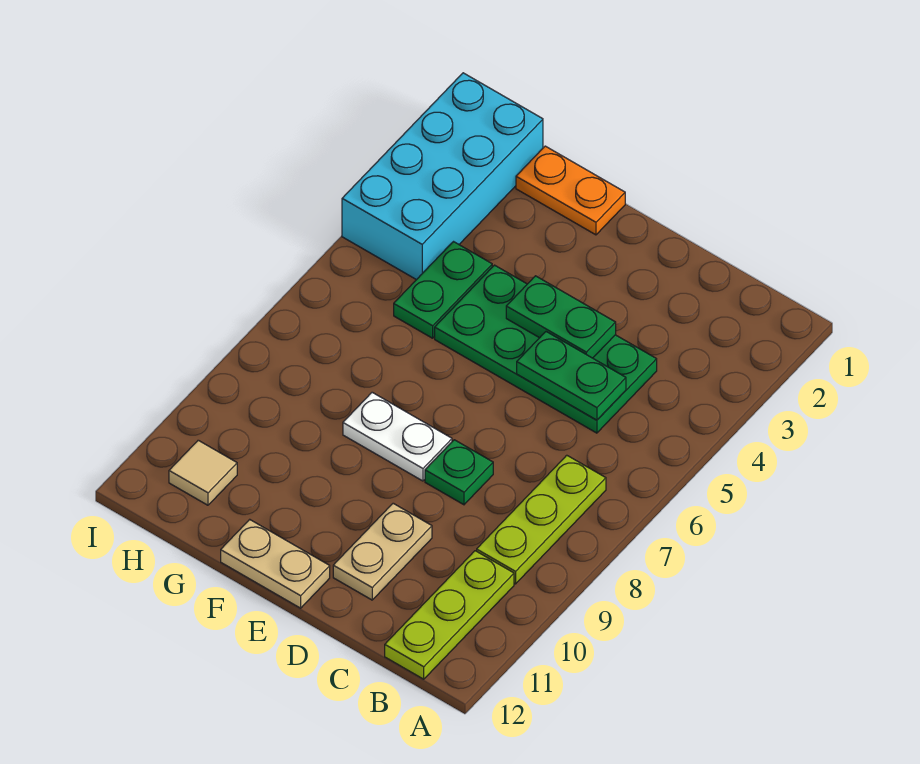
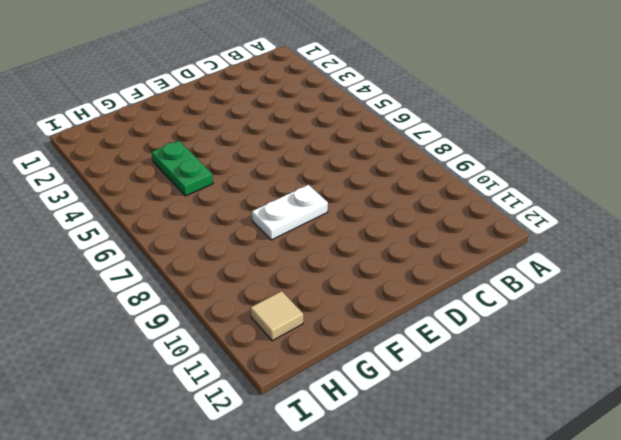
none -> lime 1x3 plate [477,455,606,584]
none -> lime 1x3 plate [385,551,514,679]
none -> green 2x4 plate [435,265,657,433]

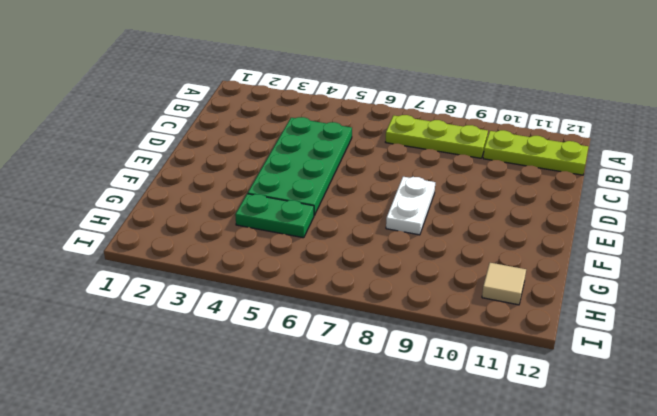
none -> green 1x1 plate [425,440,493,505]
none -> tan 1x2 plate [333,503,432,600]
none -> tan 1x2 plate [221,520,330,608]

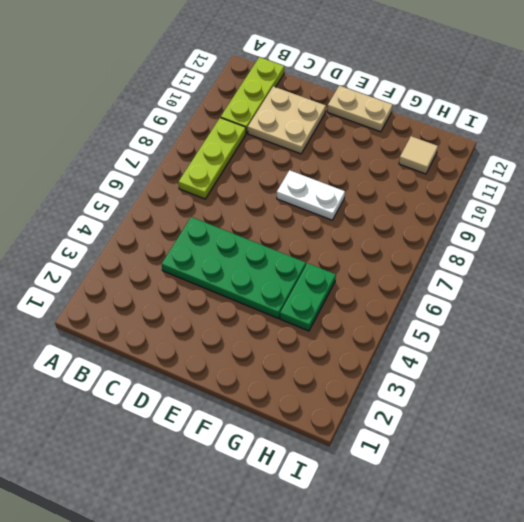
tan 2x2 plate [248,86,326,154] -> tan 1x2 plate [333,503,432,600]
none -> green 1x1 plate [425,440,493,505]
none -> orange 1x2 plate [516,146,625,235]
none -> cyan 2x4 brick [342,73,543,280]

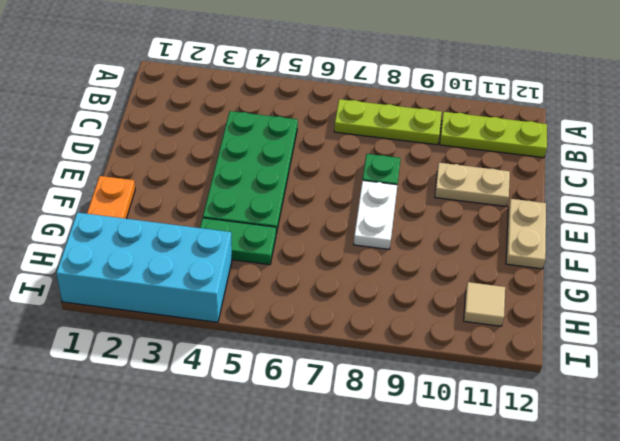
none -> green 1x2 plate [517,332,626,420]
none -> green 1x2 plate [506,276,616,358]

